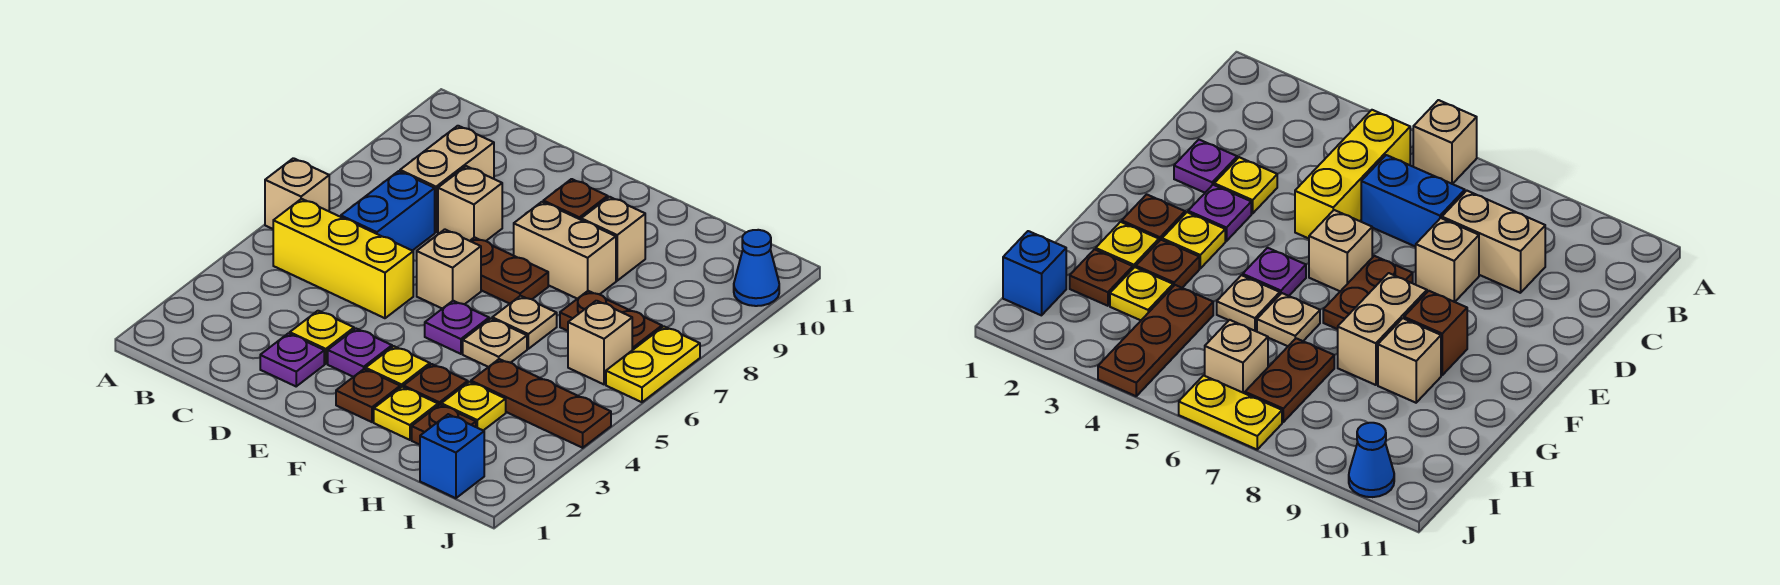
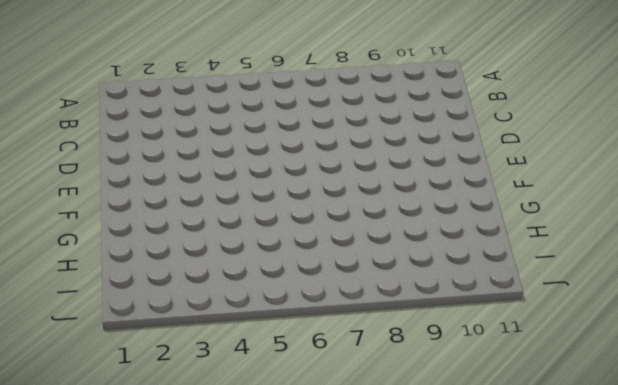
none -> tan 1x1 brick [265,158,329,229]
none -> yellow 1x3 brick [273,199,413,318]
none -> blue 1x2 brick [341,171,435,251]

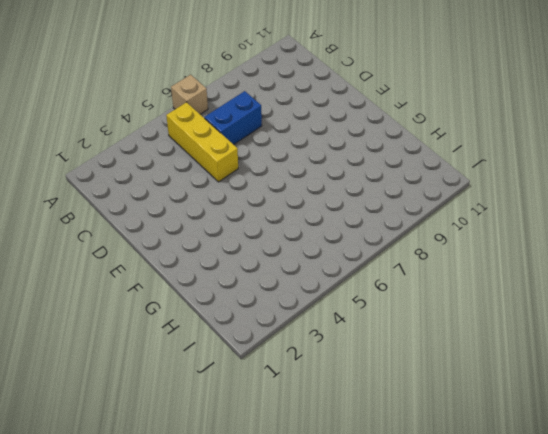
none -> tan 1x2 brick [400,126,494,232]
none -> purple 1x1 plate [260,333,324,386]
none -> yellow 1x1 plate [290,311,354,364]

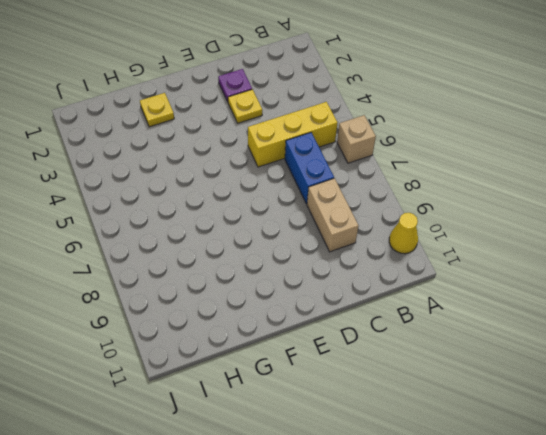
yellow 1x1 cone [389,213,418,254] -> none
none -> tan 1x1 brick [438,166,502,241]
none -> purple 1x1 plate [328,329,392,377]
none -> tan 1x1 brick [417,229,481,309]

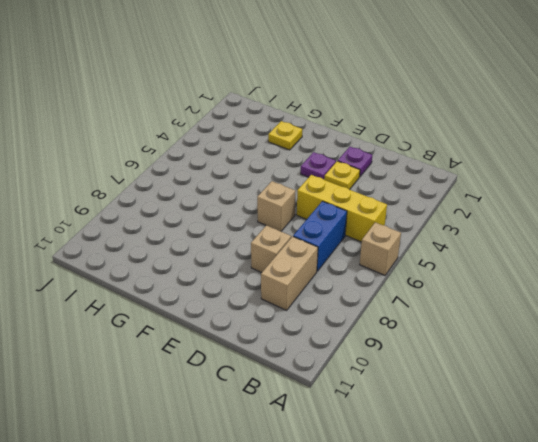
none -> brown 1x2 plate [470,237,548,304]
none -> brown 1x1 plate [336,369,400,422]
none -> yellow 1x1 plate [366,346,430,388]

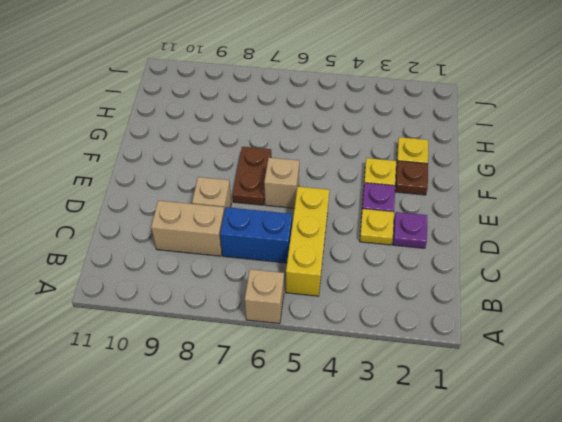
none -> purple 1x1 plate [425,301,489,354]
none -> tan 1x2 brick [514,202,616,299]
none -> brown 1x1 brick [543,179,608,220]

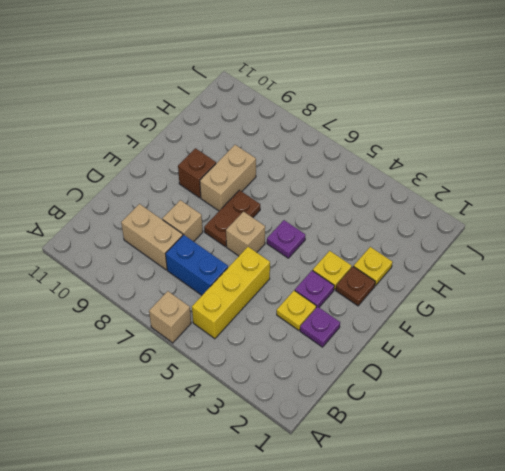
none -> brown 1x1 plate [403,364,468,405]
none -> tan 1x1 plate [463,319,527,367]
none -> tan 1x1 plate [492,296,557,349]

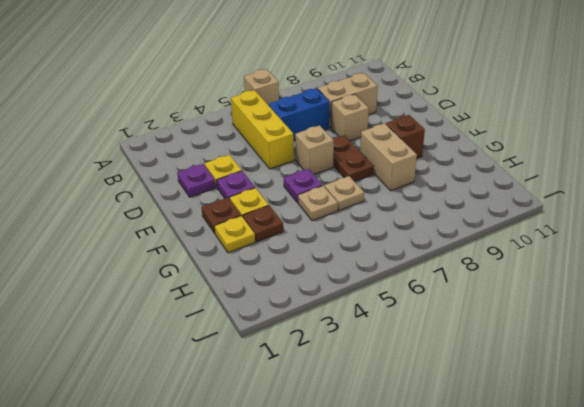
none -> tan 1x1 brick [581,197,645,281]
none -> brown 1x1 plate [412,405,476,445]
none -> yellow 1x1 plate [441,382,506,431]

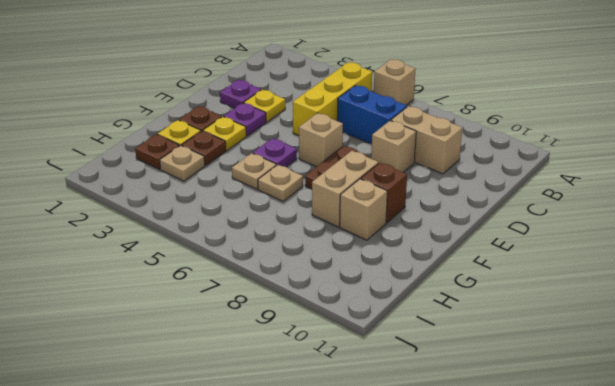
tan 1x1 plate [160,145,205,181] -> yellow 1x1 plate [441,382,506,431]
none -> brown 1x3 plate [471,359,611,448]
none -> brown 1x2 plate [560,291,662,350]
none -> blue 1x1 brick [420,414,484,498]

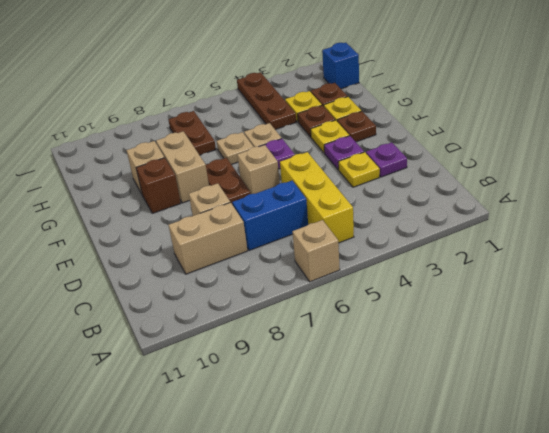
none -> tan 1x1 brick [568,301,632,384]
none -> yellow 1x2 plate [606,326,700,402]
none -> blue 1x1 cone [734,230,779,306]

